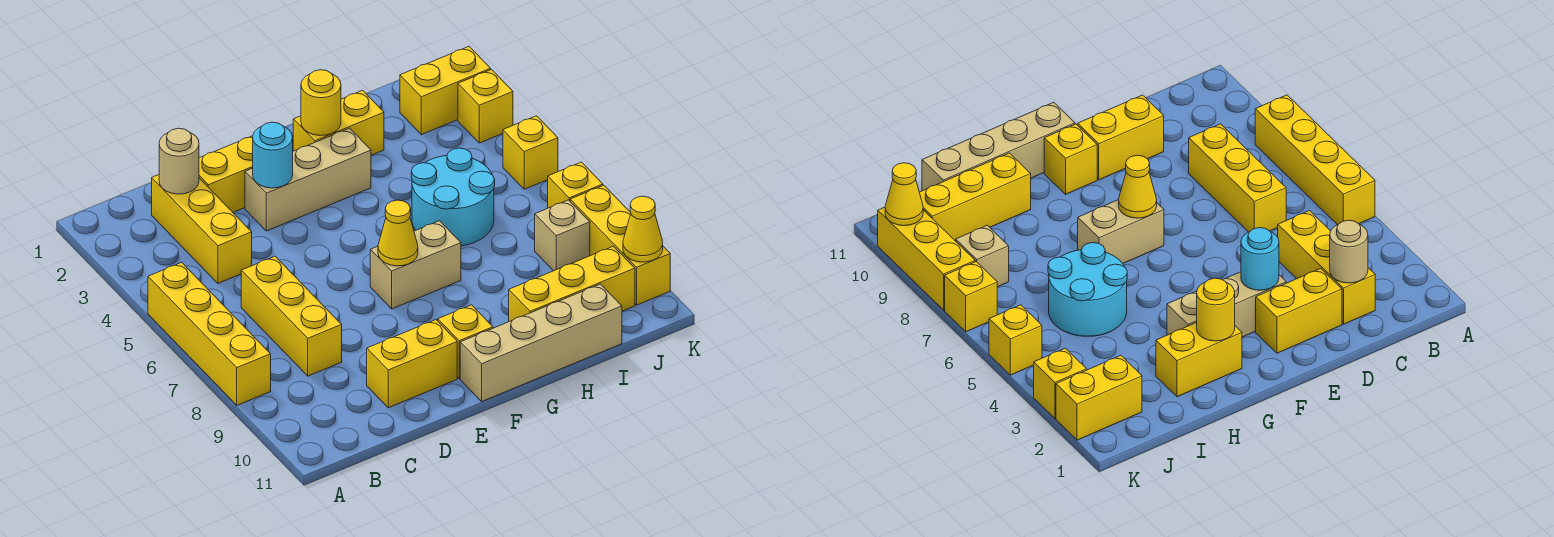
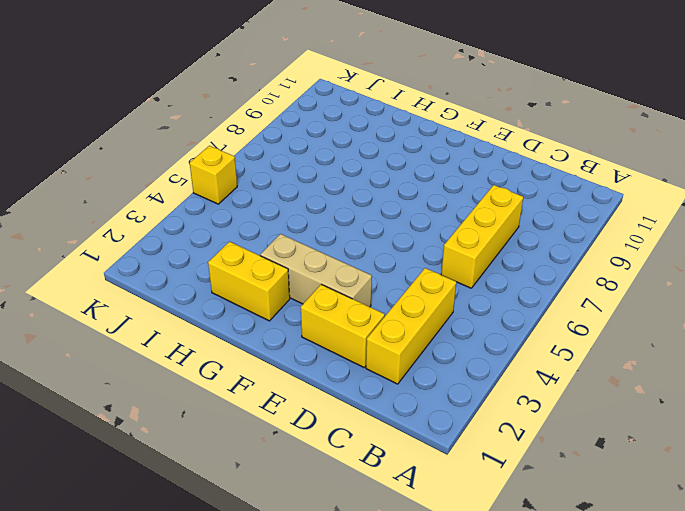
none -> yellow 1x4 brick [148,262,271,405]
none -> yellow 1x2 brick [367,320,457,408]
none -> tan 1x2 brick [370,221,461,309]

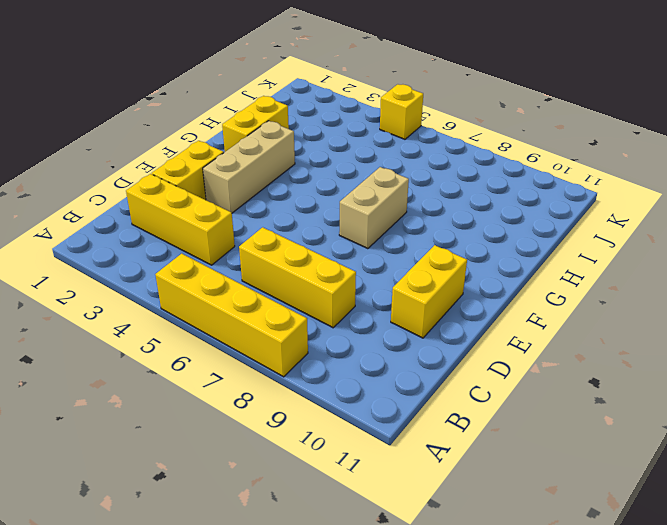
none -> yellow 1x1 brick [438,305,493,378]
none -> tan 1x4 brick [460,284,622,401]
none -> cyan 2x2 round brick [411,148,495,246]

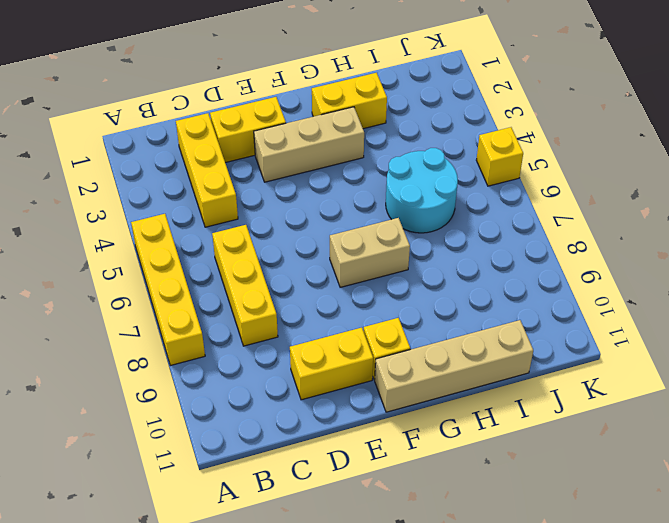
none -> yellow 1x3 brick [509,246,635,322]
none -> yellow 1x2 brick [400,47,491,135]
none -> tan 1x1 brick [535,200,590,271]

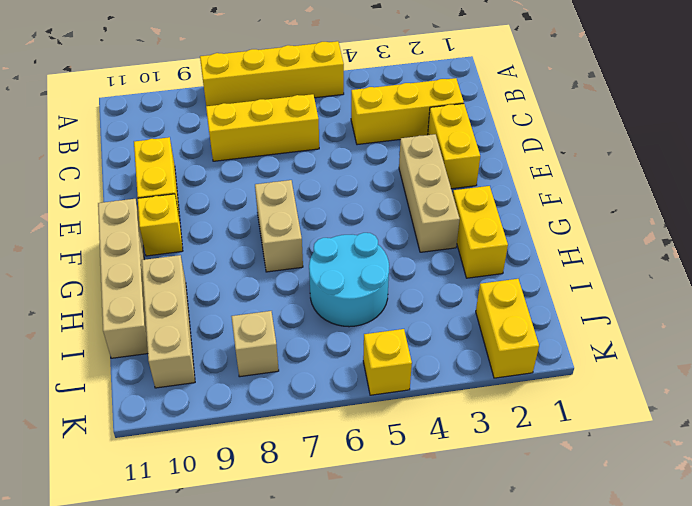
tan 1x3 brick [142,255,195,388] -> yellow 1x3 brick [509,246,635,322]
none -> yellow 1x1 brick [458,70,513,143]
none -> yellow 1x1 brick [548,162,603,208]
none -> yellow 1x3 brick [570,185,670,305]

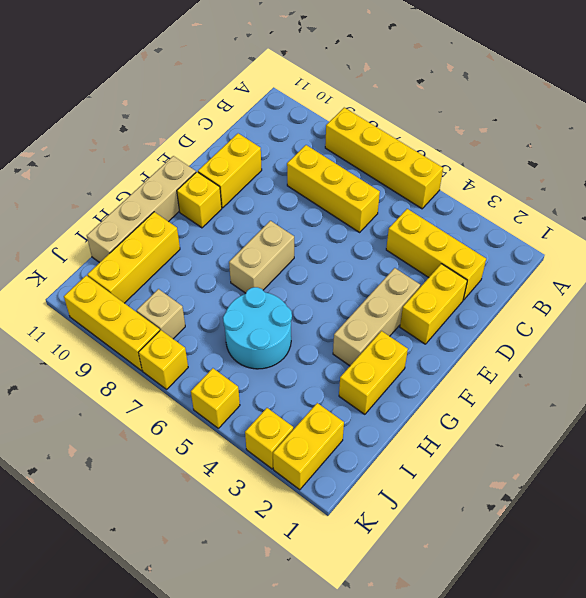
none -> tan 1x1 round brick [159,128,199,194]
none -> cyan 1x1 round brick [253,122,293,188]
none -> yellow 1x1 cone [378,200,418,266]

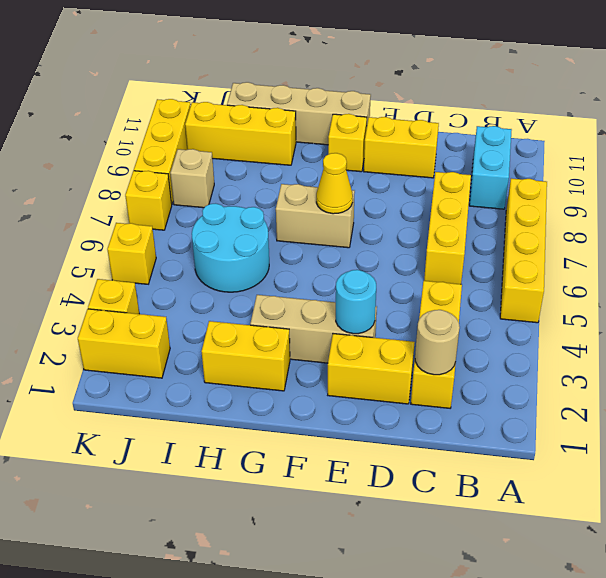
cyan 1x2 brick [469,126,512,209] -> none
none -> yellow 1x1 round brick [301,70,341,136]
none -> yellow 1x1 cone [623,196,663,262]

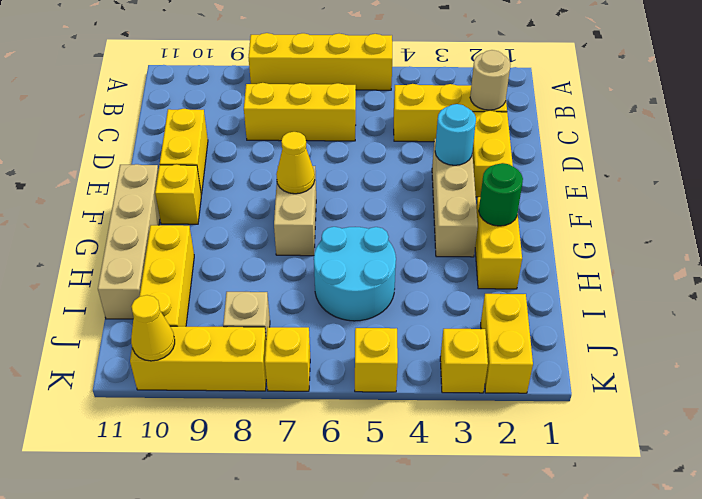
green 1x1 round brick [479,163,523,226] -> yellow 1x1 round brick [301,70,341,136]

